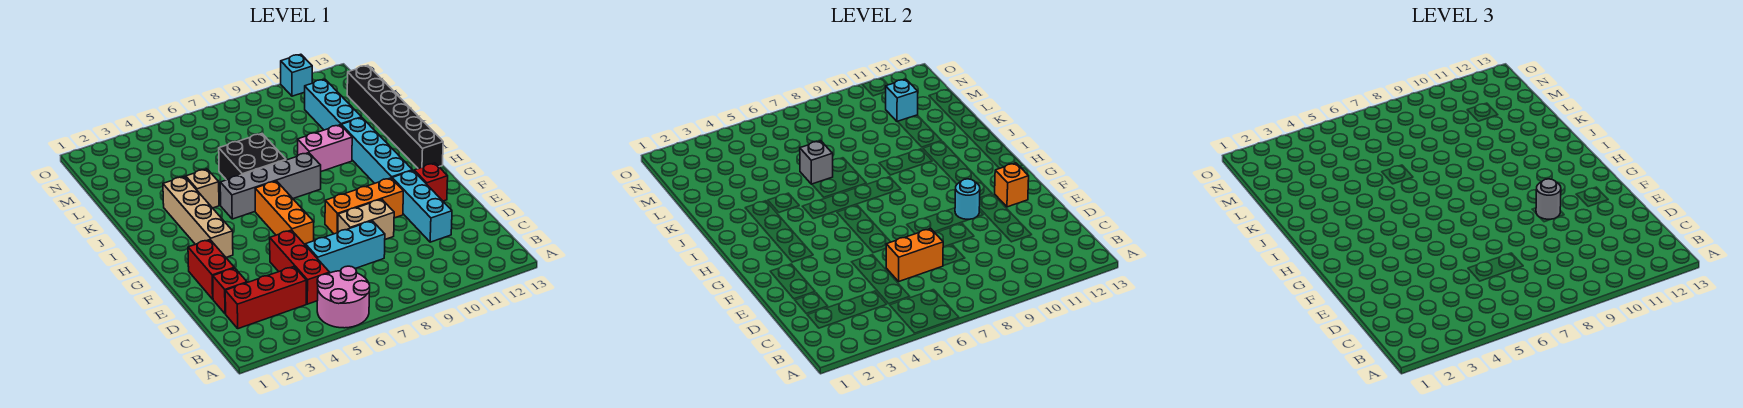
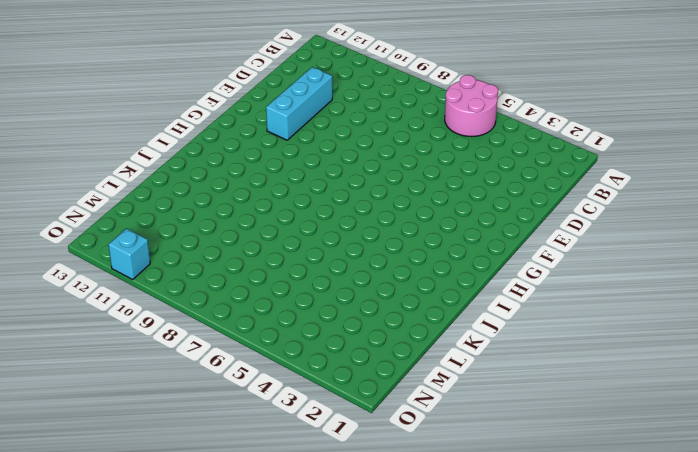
none -> red 1x3 brick [225,267,306,329]
none -> red 1x3 brick [270,230,330,304]
none -> red 1x1 brick [213,268,247,314]

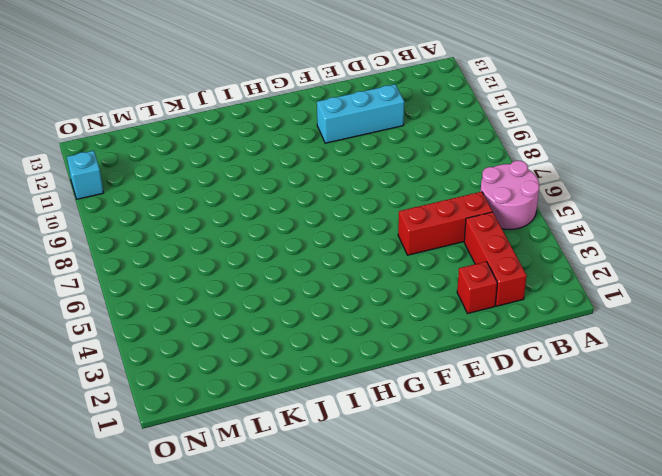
none -> cyan 1x3 brick [305,221,385,273]
none -> red 1x2 brick [188,240,234,299]
none -> tan 1x2 brick [338,199,394,239]

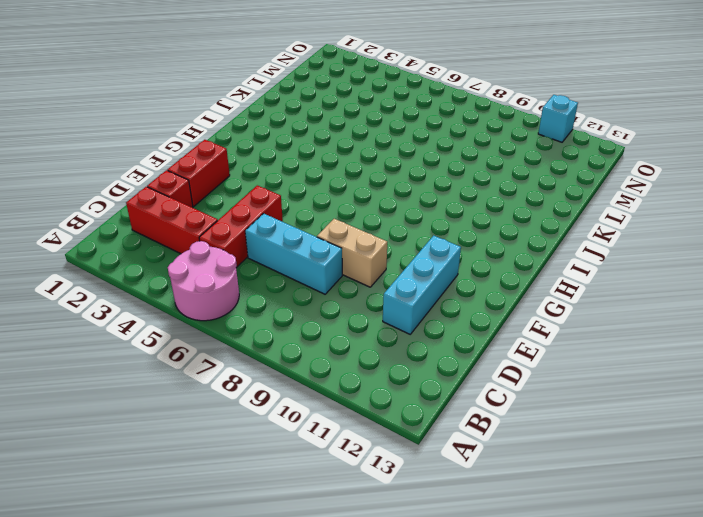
none -> orange 1x3 brick [255,181,314,244]
none -> orange 1x3 brick [325,178,403,234]
none -> red 1x1 brick [414,163,448,201]

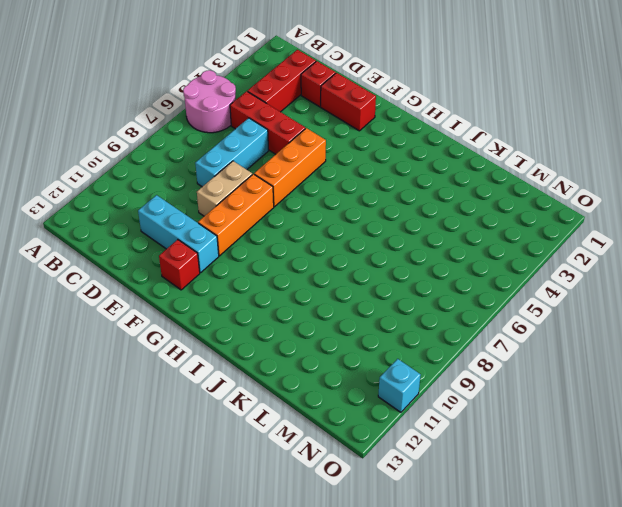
orange 1x3 brick [254,128,326,207] -> orange 1x3 brick turned to [255,181,314,244]
none -> tan 1x4 brick [163,176,233,258]
none -> cyan 1x4 brick [341,118,413,184]
none -> black 1x6 brick [347,65,443,169]

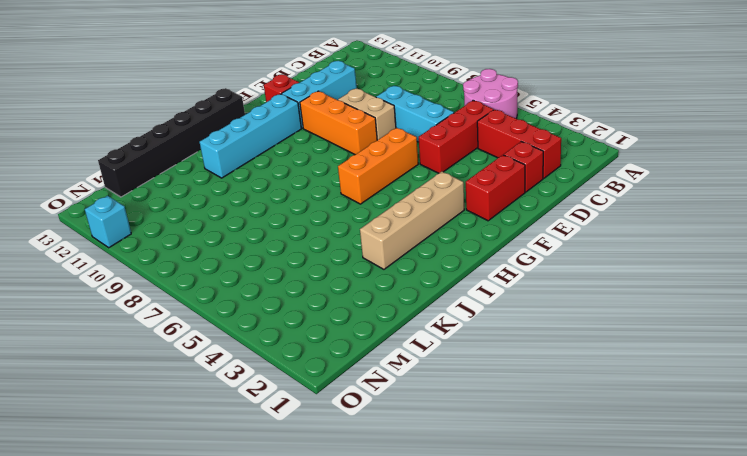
none -> grey 1x4 brick [220,153,321,219]
none -> tan 1x1 brick [186,169,219,208]
none -> black 2x2 brick [219,134,286,180]

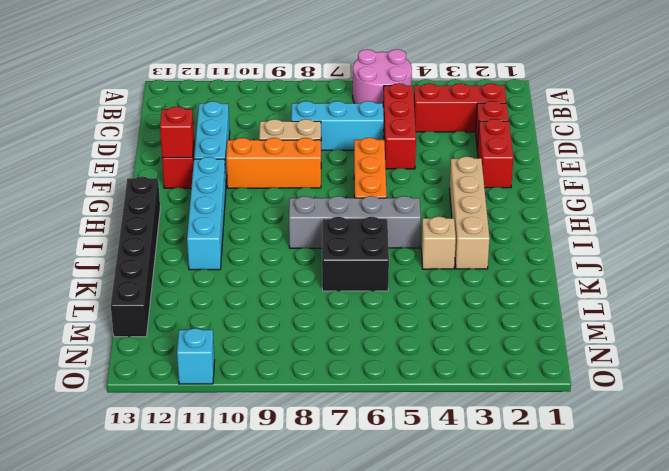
red 1x1 brick [160,107,194,158] -> orange 1x1 brick [995,163,1029,207]
none -> pink 1x2 brick [297,125,352,171]
none -> cyan 1x3 brick [305,79,362,130]
none -> orange 1x2 brick [886,229,943,281]

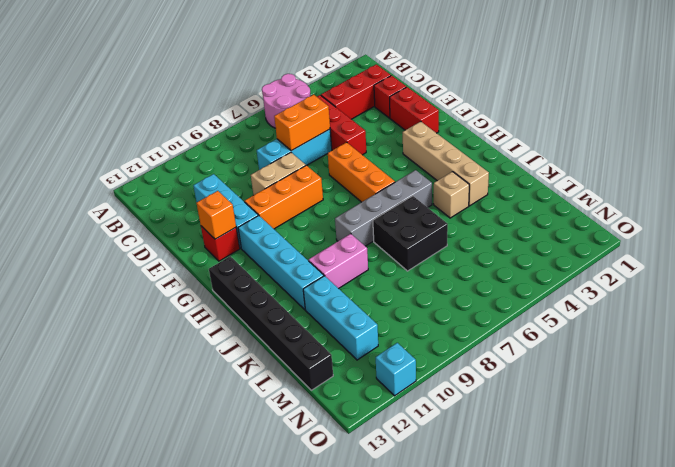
none -> cyan 1x1 round brick [955,179,980,219]
none -> grey 1x1 brick [800,141,833,184]
none -> cyan 1x1 brick [886,79,918,122]

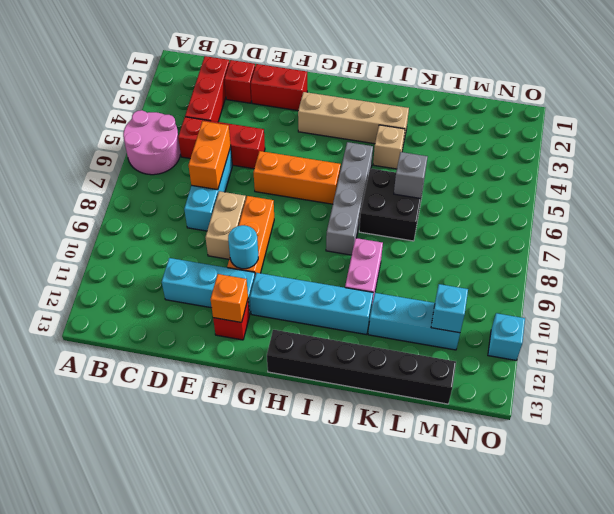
none -> grey 1x1 round brick [1536,179,1561,219]

